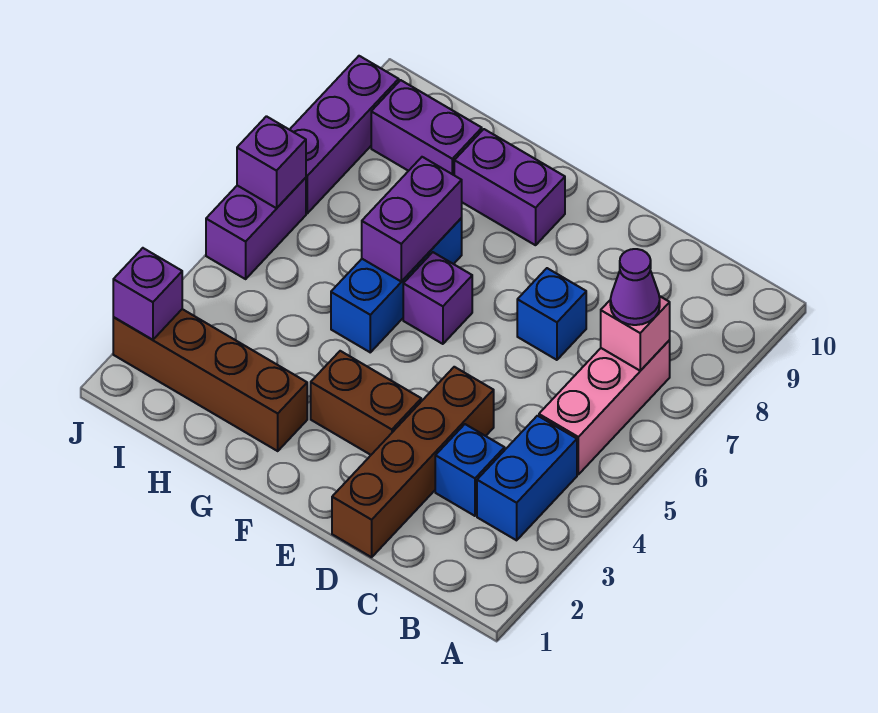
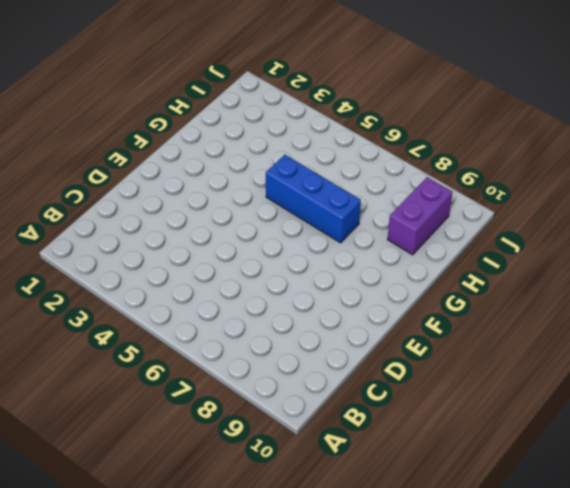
none -> blue 1x2 brick [477,416,577,540]
none -> pink 1x3 brick [539,340,670,474]
none -> blue 1x1 brick [435,424,505,516]

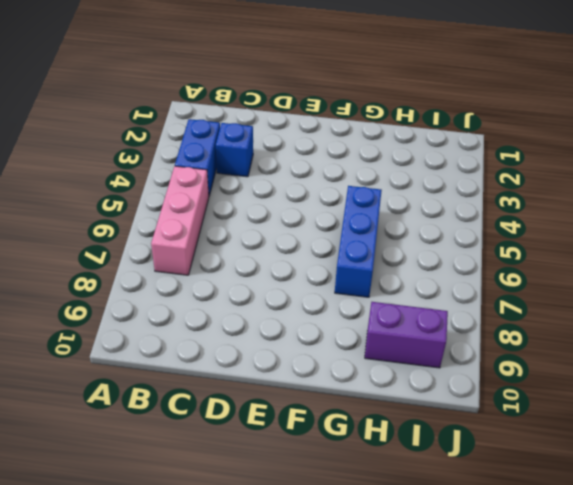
none -> brown 1x4 brick [332,367,494,557]
none -> blue 1x1 brick [517,268,586,360]
none -> brown 1x2 brick [311,351,421,455]

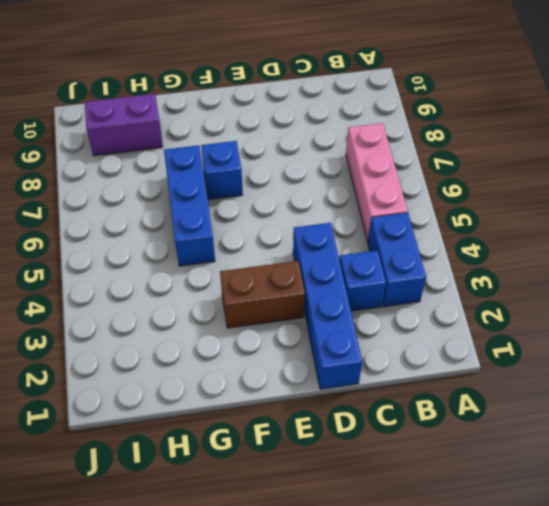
blue 1x4 brick [293,223,362,389] -> brown 1x4 brick [332,367,494,557]
blue 1x1 brick [201,141,243,200] -> blue 1x1 brick moved to [517,268,586,360]
none -> purple 1x1 brick [403,252,472,344]
none -> purple 1x2 brick [454,129,565,245]
none -> brown 1x4 brick [113,309,307,451]

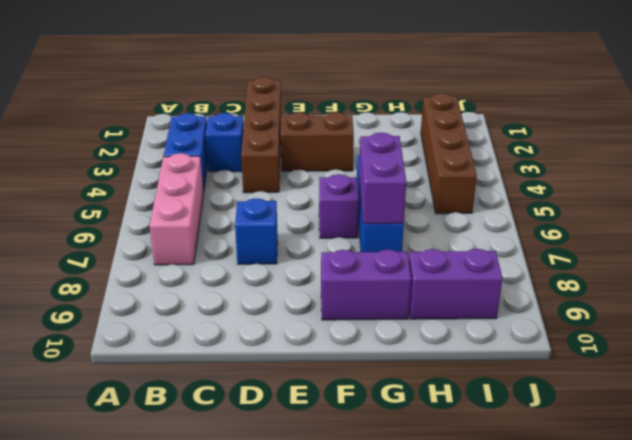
brown 1x4 brick [421,93,477,214] -> brown 1x4 brick turned to [113,309,307,451]
none -> purple 1x2 brick [206,178,306,279]
none -> purple 1x3 brick [290,56,399,213]
none -> pink 1x1 brick [601,296,670,371]

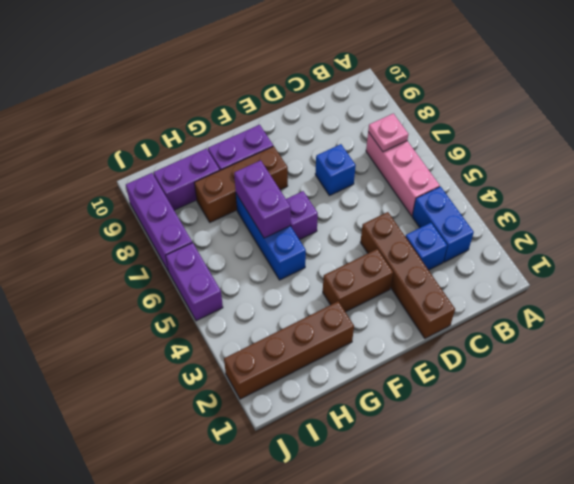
pink 1x1 plate [368,113,408,152] -> pink 1x1 brick [601,296,670,371]
brown 1x3 brick [194,146,288,222] -> none
none -> purple 1x1 brick [113,248,182,340]
none -> purple 1x1 brick [237,116,306,208]
none -> purple 1x1 cone [610,249,660,325]

